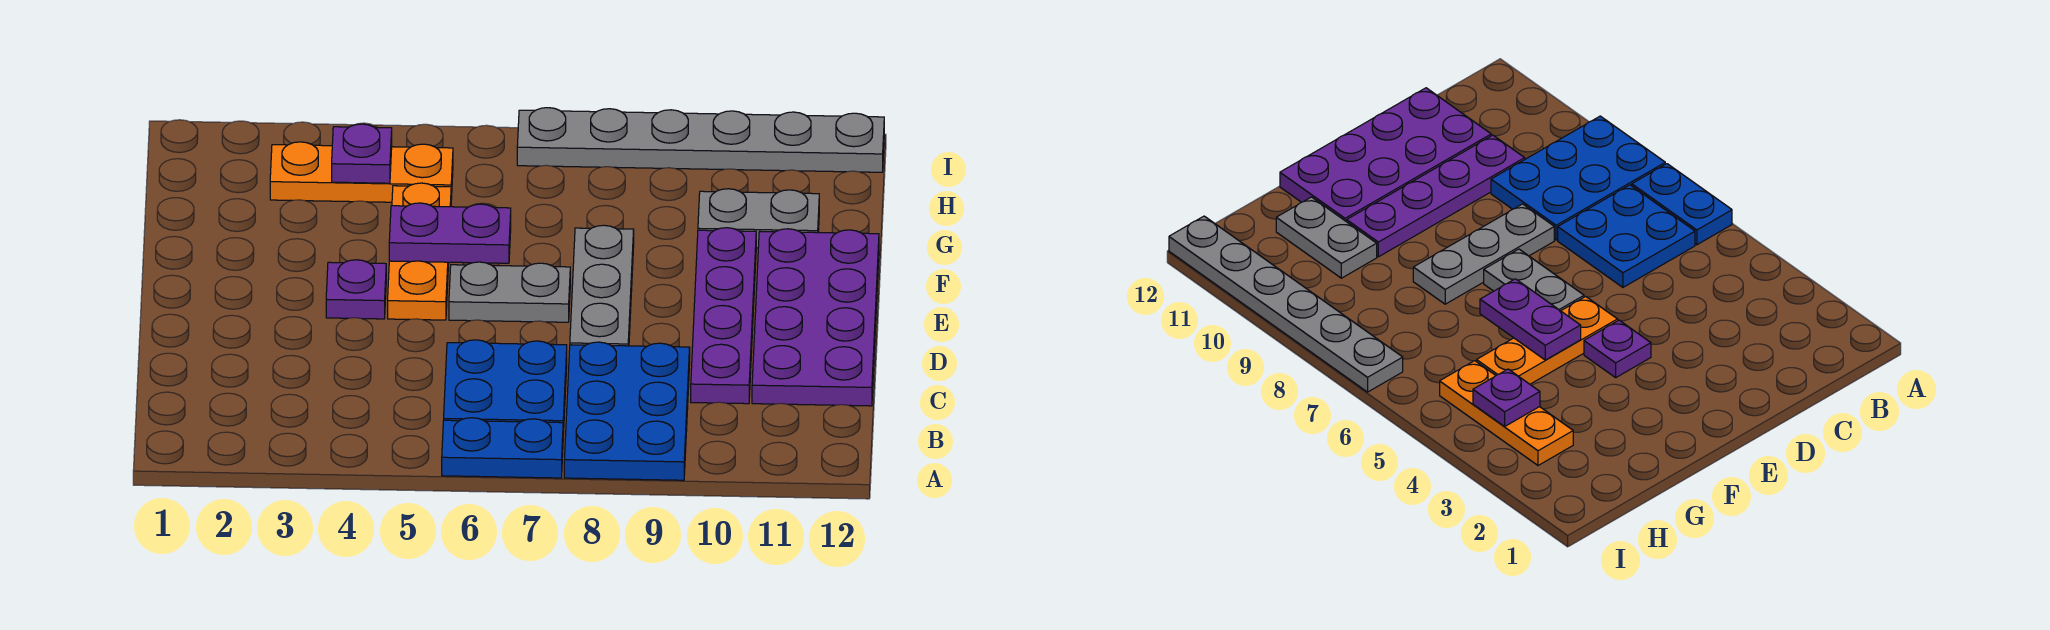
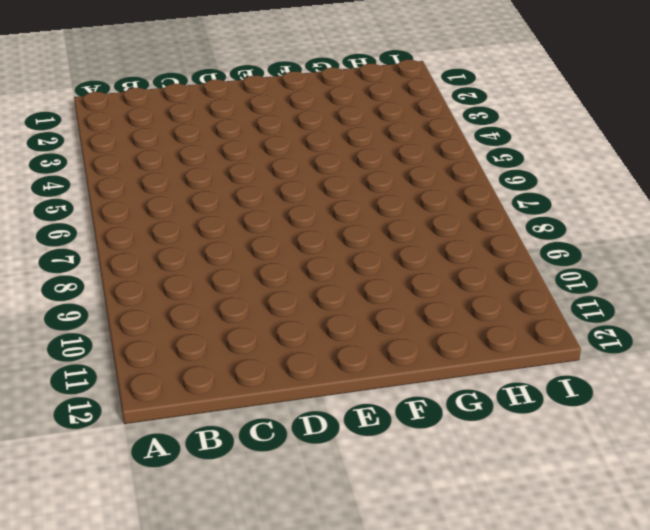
none -> blue 1x2 plate [442,418,563,478]
none -> blue 2x3 plate [564,342,690,480]
none -> blue 2x2 plate [444,340,567,435]

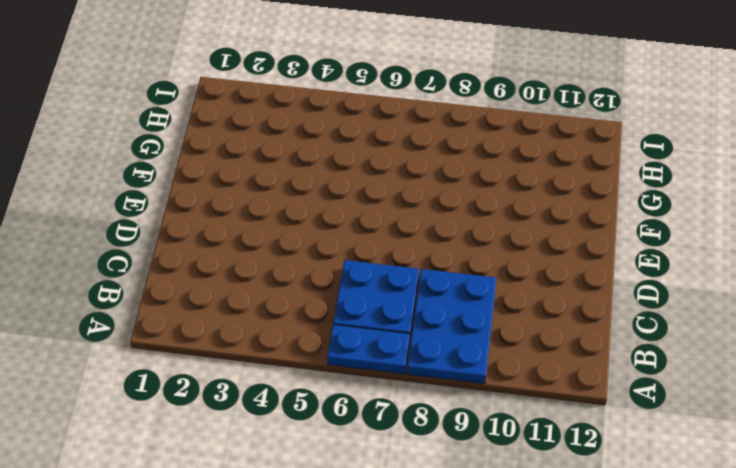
none -> purple 1x4 plate [691,228,756,404]
none -> purple 2x4 plate [752,229,879,406]
none -> grey 1x3 plate [570,225,634,346]

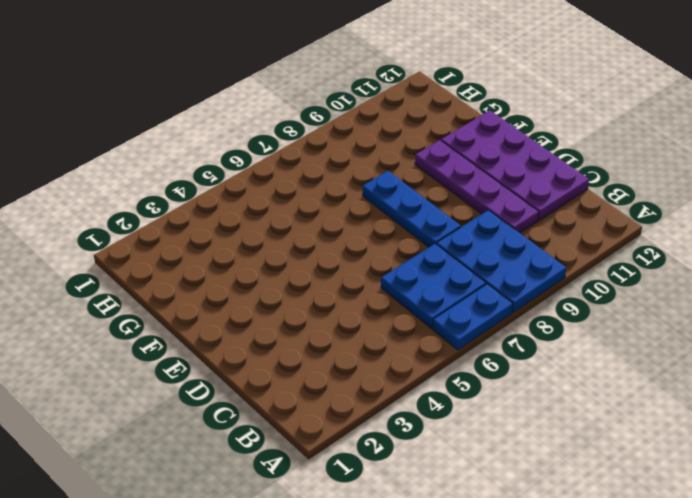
blue 1x3 plate [363,171,461,247] -> grey 1x3 plate [570,225,634,346]
none -> purple 1x1 plate [326,260,386,319]
none -> orange 1x3 plate [388,183,451,320]
none -> grey 1x2 plate [449,262,570,322]

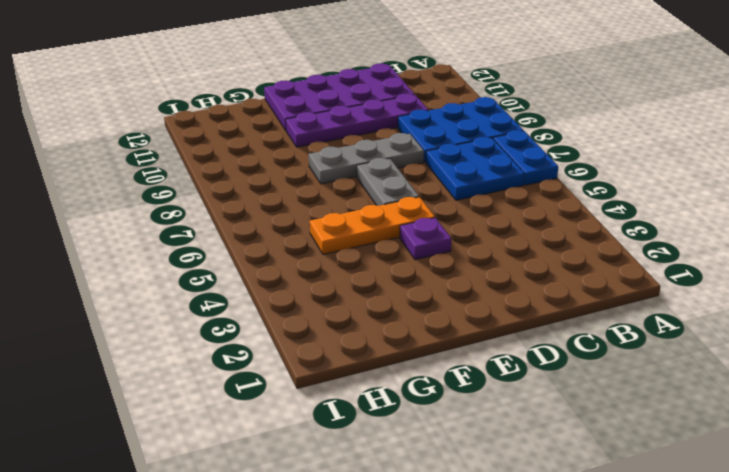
none -> grey 1x2 plate [698,189,819,248]
none -> orange 1x3 plate [270,142,453,202]
none -> grey 1x6 plate [517,108,884,172]

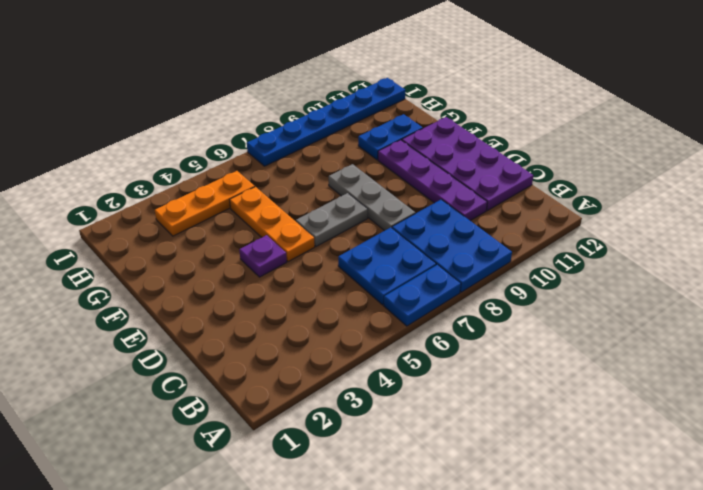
blue 1x2 plate [358,114,423,160] -> grey 1x2 plate [698,189,819,248]
blue 1x6 plate [247,78,405,166] -> grey 1x6 plate [517,108,884,172]
none -> purple 1x2 plate [389,203,511,263]
none -> purple 1x1 plate [332,124,392,183]

